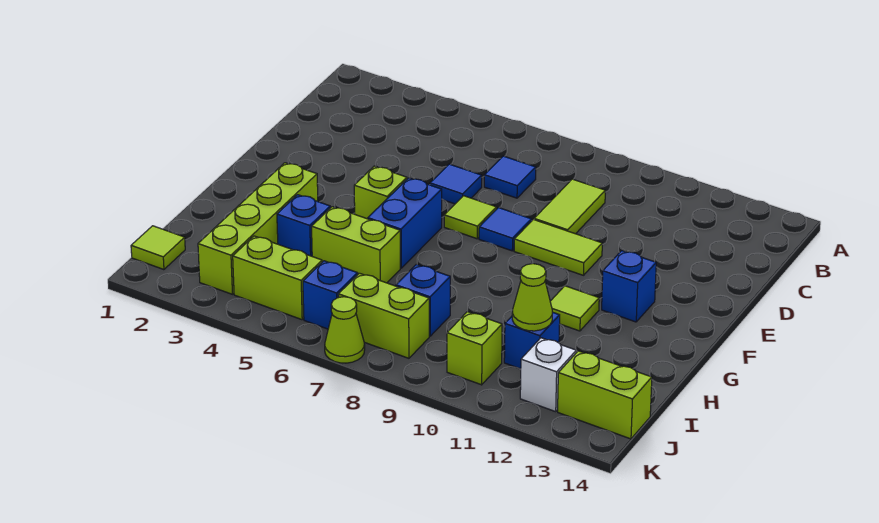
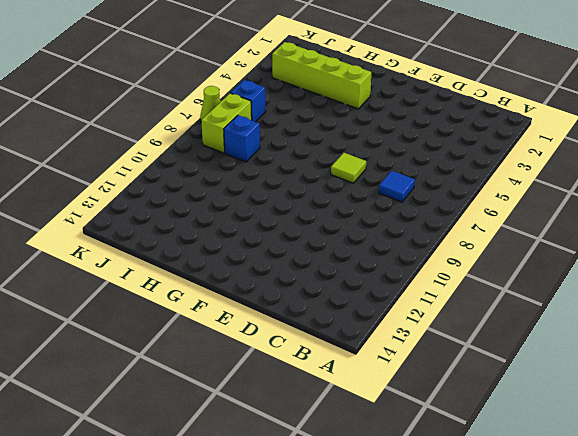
none -> lime 1x2 tile [534,179,605,234]
none -> blue 1x1 tile [430,164,482,204]
none -> blue 1x1 tile [479,208,532,251]

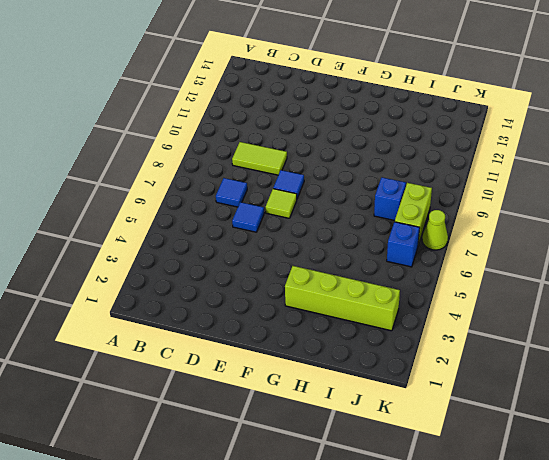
none -> lime 1x2 tile [514,219,602,275]
none -> lime 1x1 brick [354,166,407,219]
none -> blue 1x2 brick [368,178,442,268]

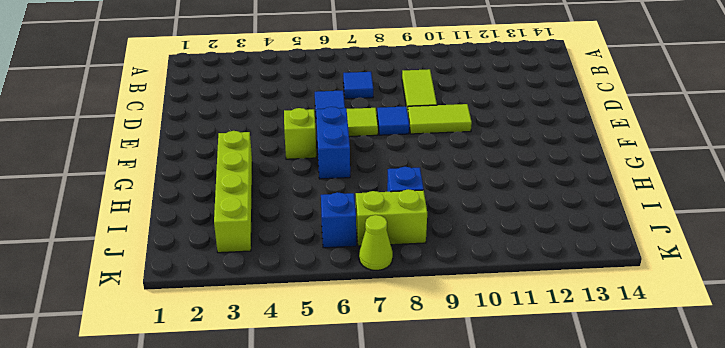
none -> blue 1x1 brick [602,251,656,322]
none -> lime 1x1 tile [550,286,599,331]
none -> blue 1x1 brick [277,195,330,256]

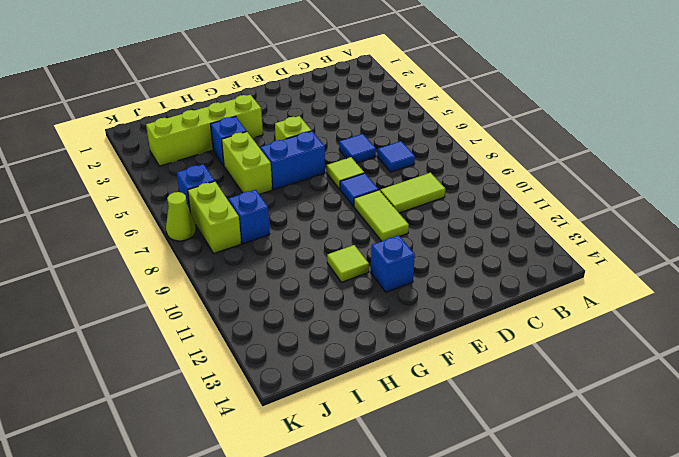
none -> blue 1x1 brick [504,312,560,369]
none -> lime 1x1 tile [131,226,185,270]
none -> lime 1x2 brick [233,236,322,320]

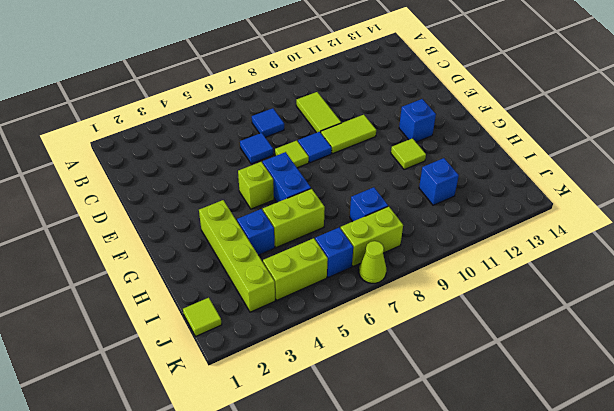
none -> lime 1x1 brick [447,312,502,385]
none -> white 1x1 brick [520,338,576,412]
none -> lime 1x2 brick [558,351,652,439]

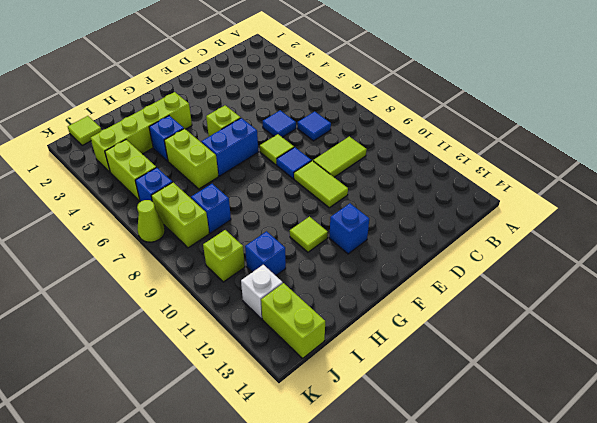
none -> lime 1x1 cone [512,264,552,331]

